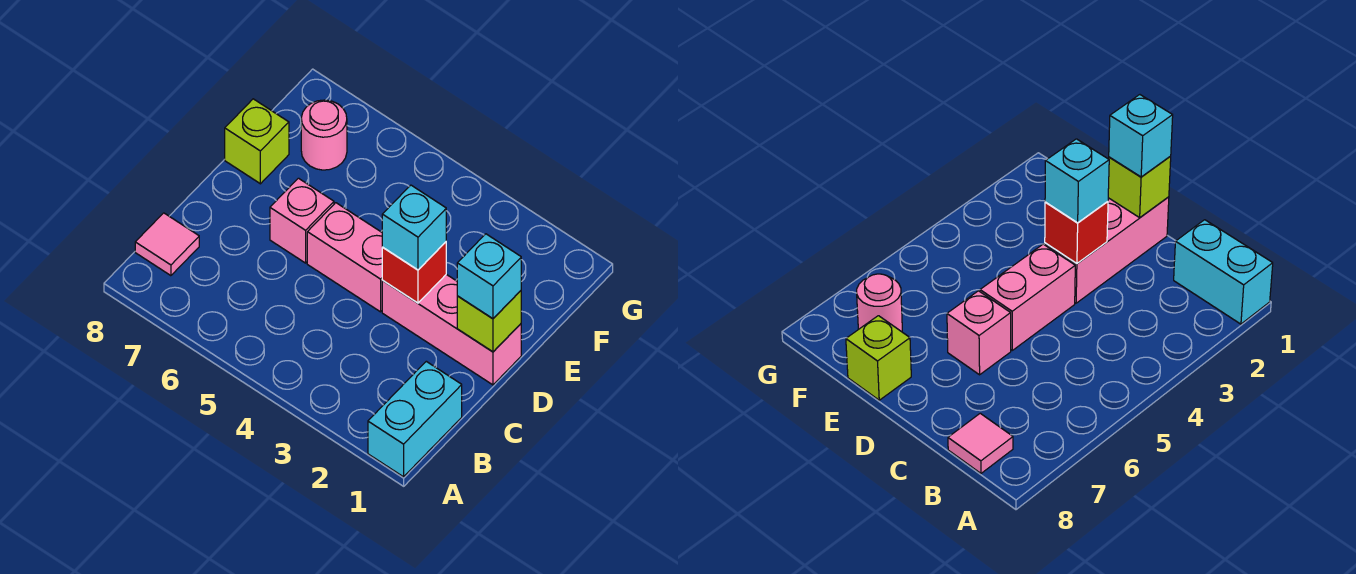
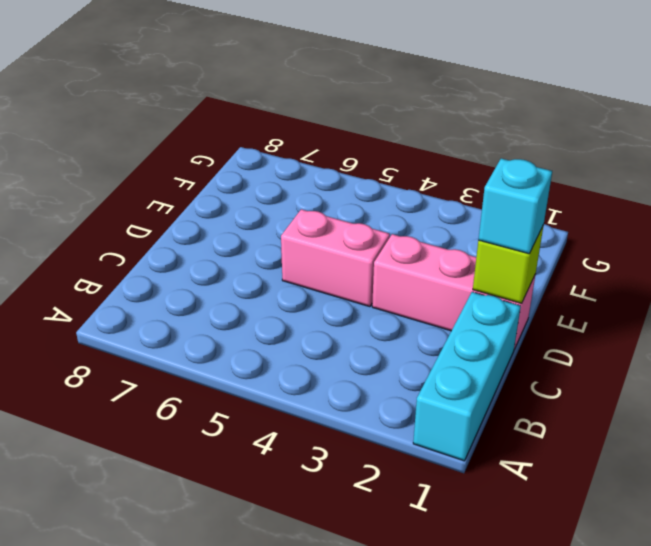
cyan 1x3 brick [413,292,521,461] -> cyan 1x2 brick [368,361,462,477]
none -> pink 1x1 tile [135,213,199,276]
none -> pink 1x1 brick [270,178,334,263]

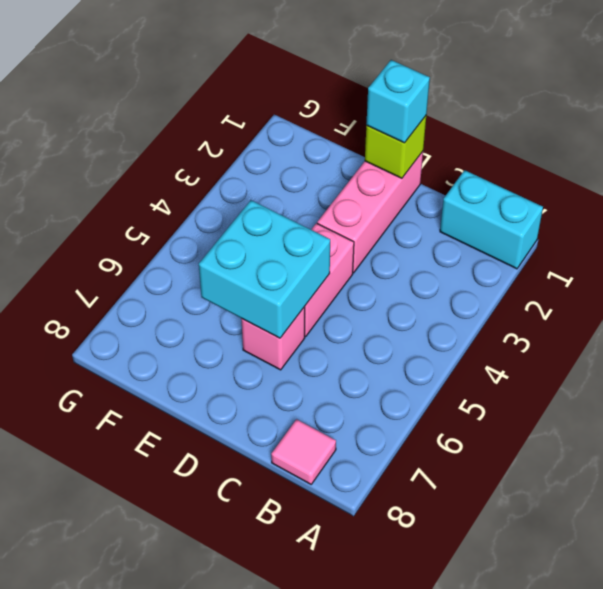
cyan 2x2 brick [199,200,330,338] -> none
none -> lime 1x1 brick [225,99,289,184]
none -> pink 1x1 round brick [301,100,347,170]

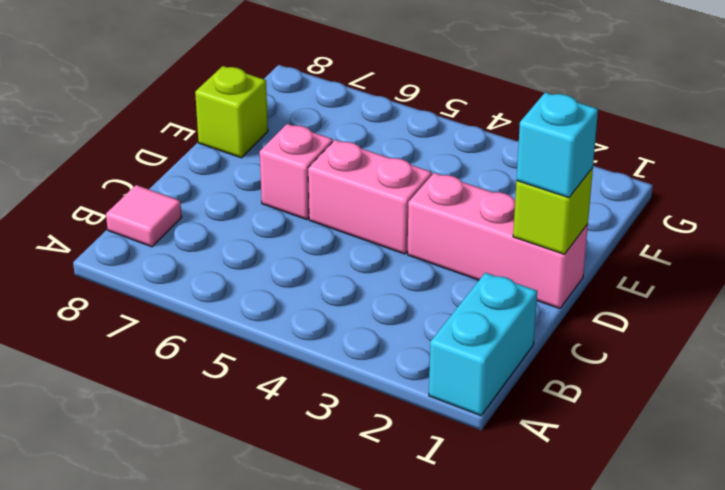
none -> pink 1x1 round brick [301,100,347,170]
none -> red 1x1 brick [382,242,446,303]

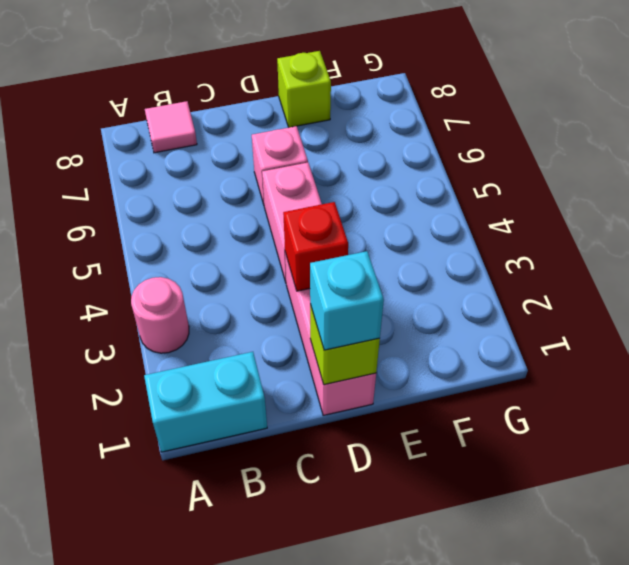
pink 1x1 round brick [131,277,189,353] -> pink 1x1 round brick moved to [301,100,347,170]
none -> cyan 1x1 brick [382,185,446,270]

